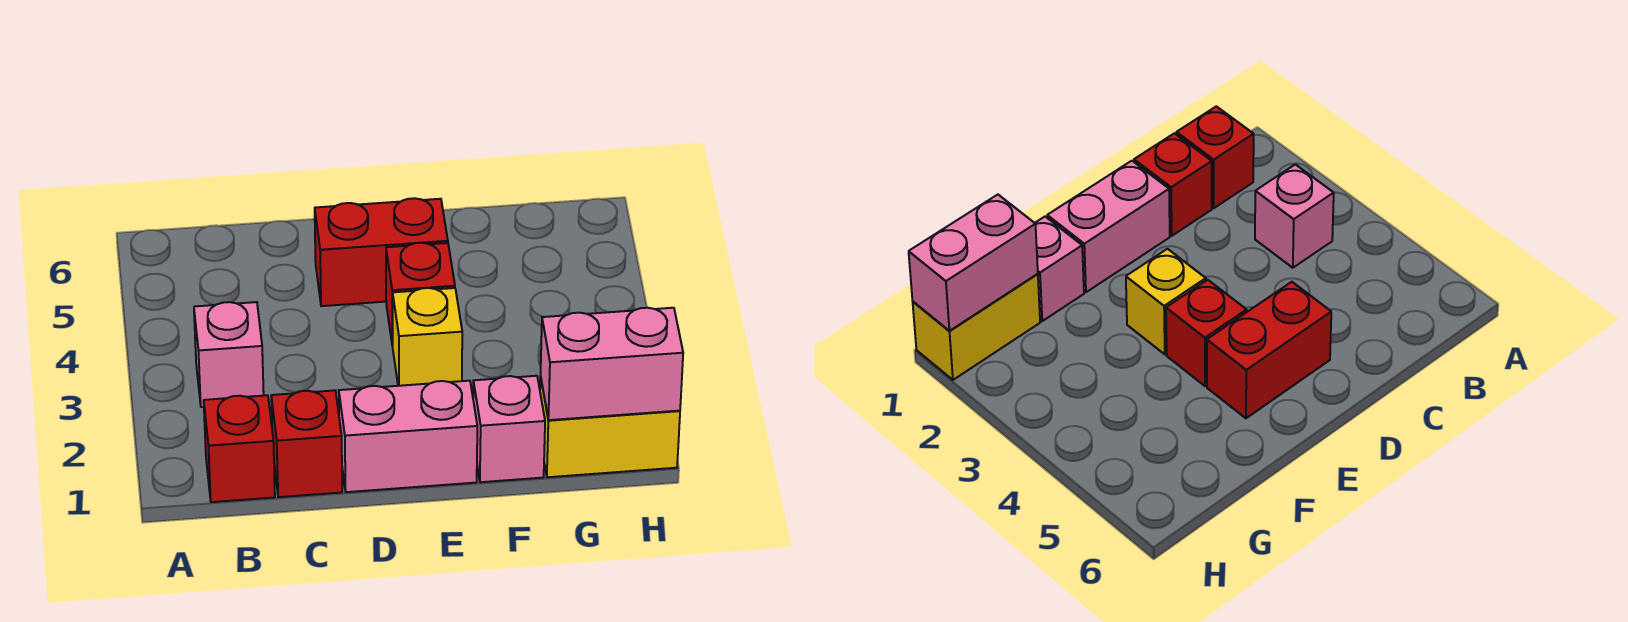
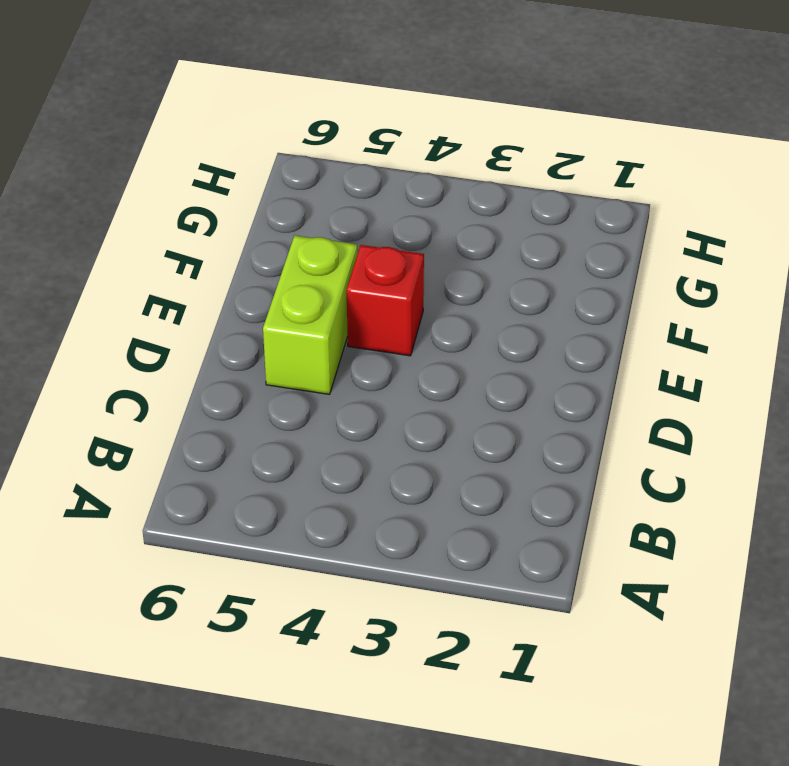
lime 1x2 brick [263,236,358,394] -> red 1x2 brick [315,198,448,306]
none -> red 1x1 brick [204,395,275,502]
none -> pink 1x1 brick [194,302,264,407]

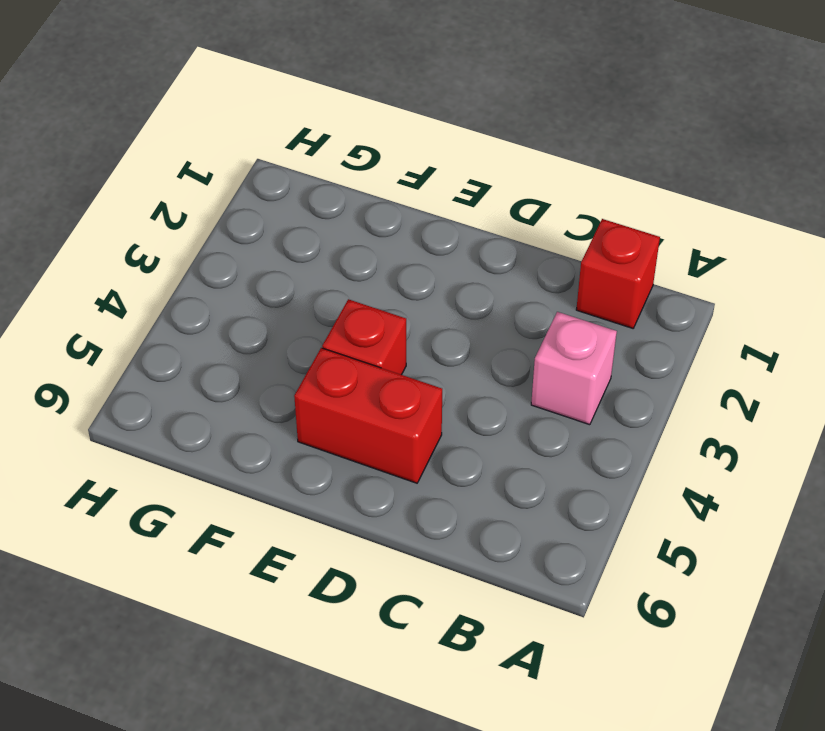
none -> red 1x1 brick [271,390,342,497]
none -> pink 1x2 brick [339,381,477,492]

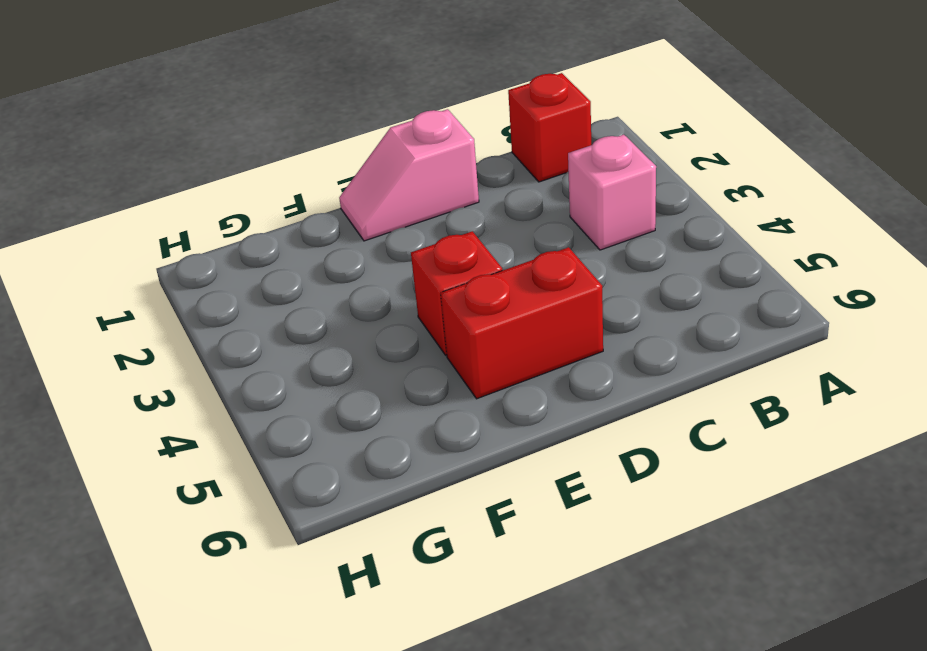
pink 1x2 slope [339,109,479,241] -> pink 1x2 brick [339,381,477,492]
none -> red 1x1 brick [271,390,342,497]
none -> yellow 1x1 brick [393,288,462,386]

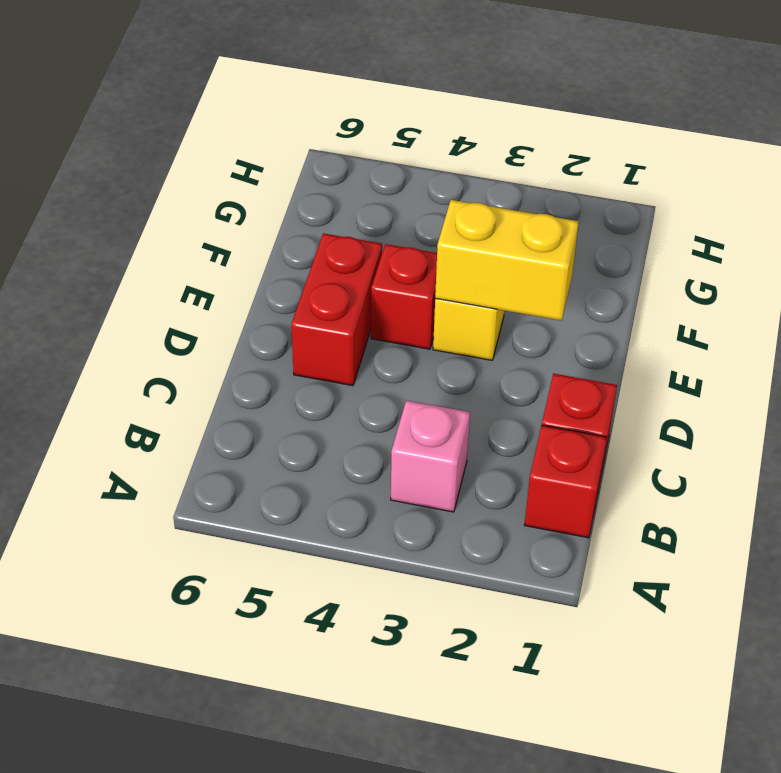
yellow 1x2 brick [435,200,579,321] -> yellow 1x2 brick turned to [540,376,680,477]
none -> pink 1x2 brick [339,381,477,492]
none -> pink 1x1 brick [473,376,545,482]

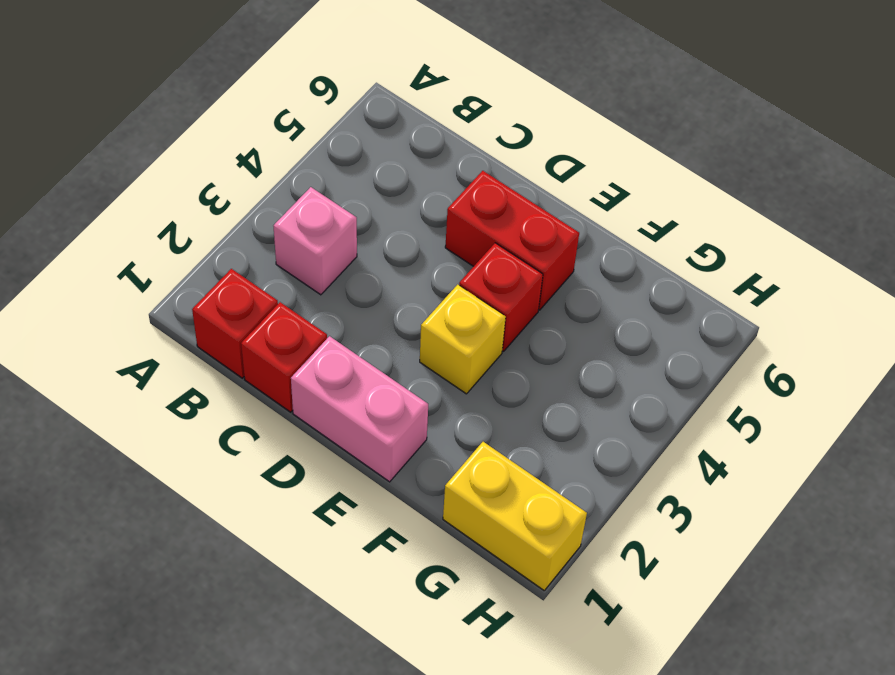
none -> pink 1x1 brick [473,376,545,482]
none -> pink 1x2 brick [541,308,683,420]

